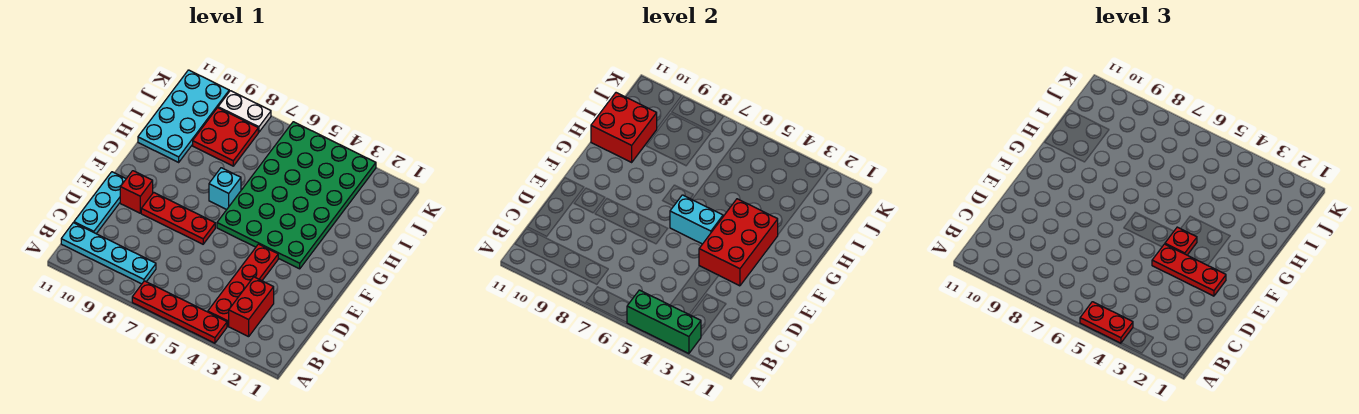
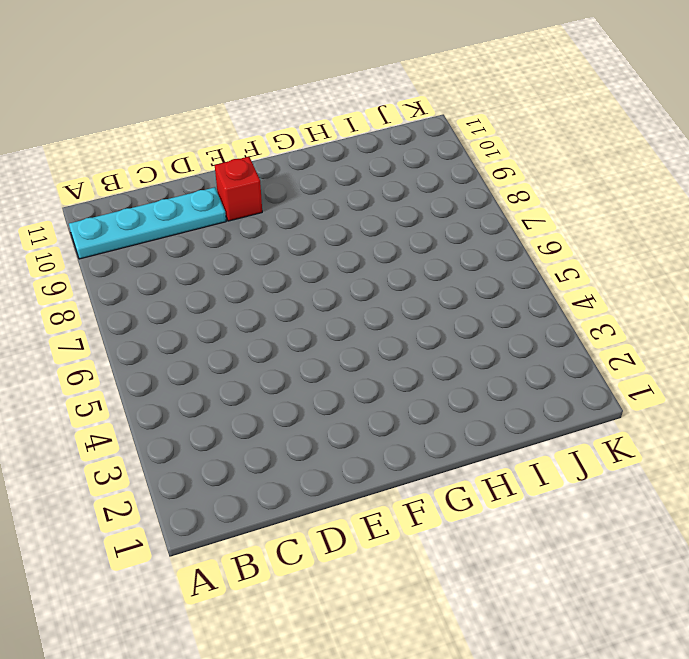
cyan 1x4 plate [69,187,226,259] -> cyan 1x4 plate turned to [61,223,156,284]
none -> red 1x4 plate [132,281,227,343]
none -> red 1x2 brick [229,277,274,337]
none -> red 1x4 plate [208,244,278,326]

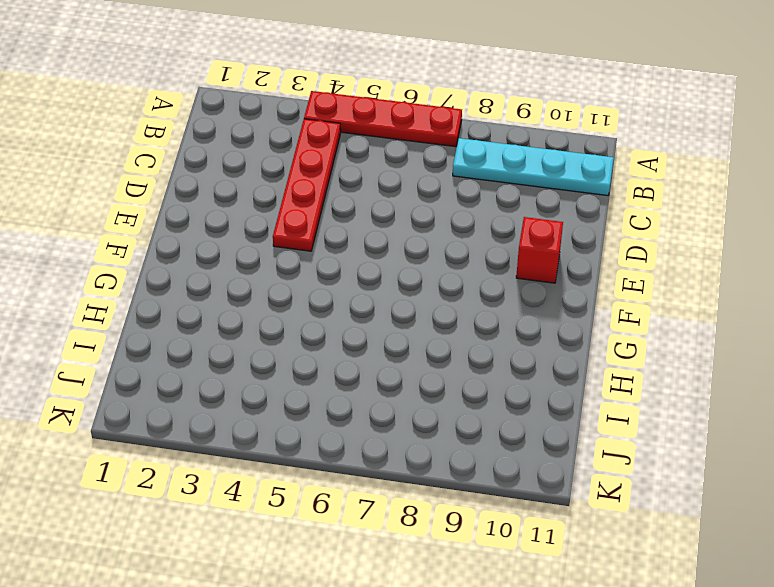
none -> red 1x2 brick [229,277,274,337]
none -> cyan 1x3 plate [74,172,126,234]
none -> red 1x3 plate [141,193,215,244]

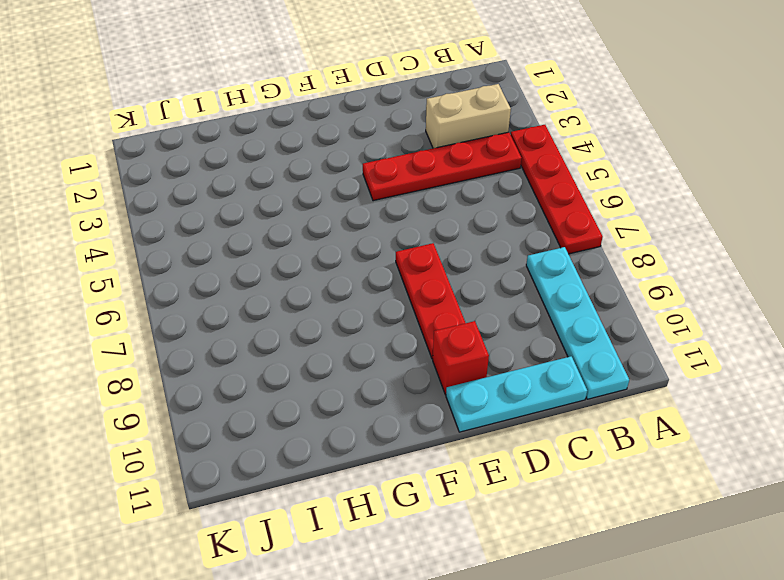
tan 1x2 brick [426,84,511,148] -> red 1x2 brick [229,277,274,337]
none -> green 4x6 plate [217,122,376,269]
none -> cyan 1x1 brick [209,168,241,210]
none -> cyan 2x4 plate [138,70,229,162]

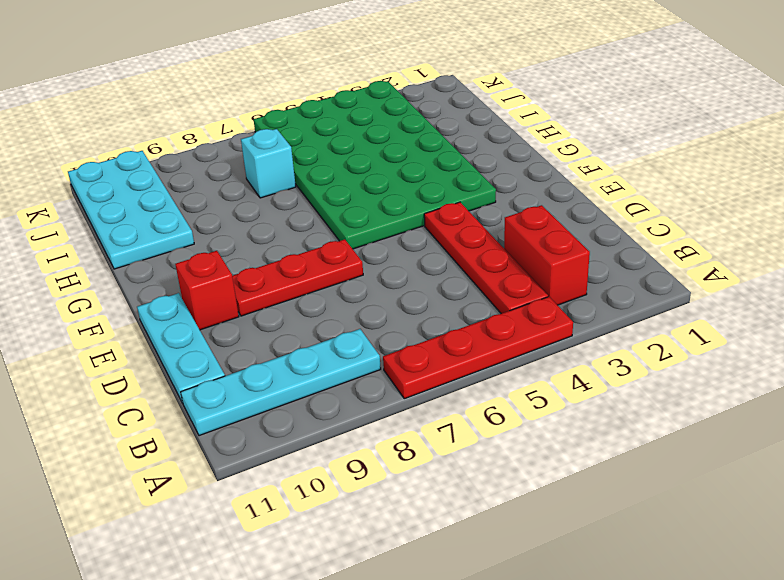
cyan 1x1 brick [241,129,296,198] -> cyan 1x1 brick moved to [209,168,241,210]
none -> red 2x2 plate [193,108,258,166]
none -> white 1x2 plate [218,91,271,132]
none -> green 1x3 brick [627,290,701,354]

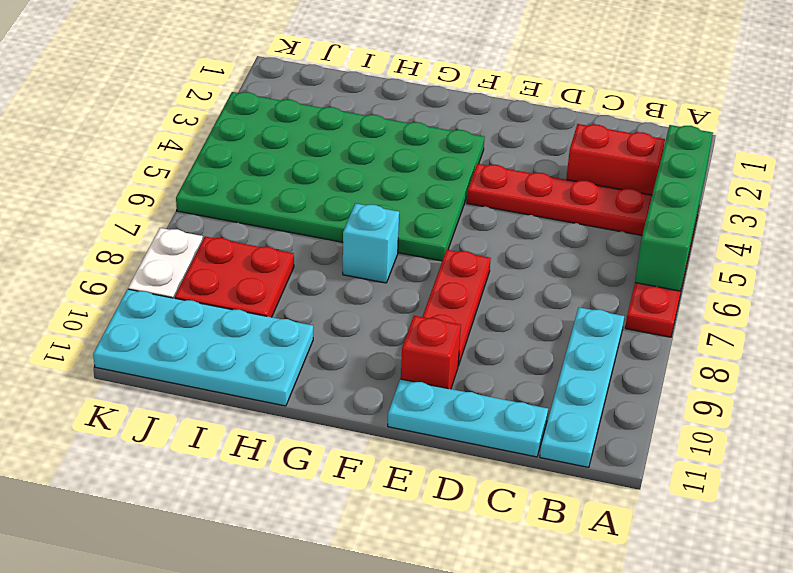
green 1x4 brick [635,125,713,291] -> green 1x3 brick [627,290,701,354]
none -> red 2x3 brick [699,199,778,286]
none -> cyan 1x2 brick [670,195,723,244]
none -> red 2x2 brick [591,93,657,162]

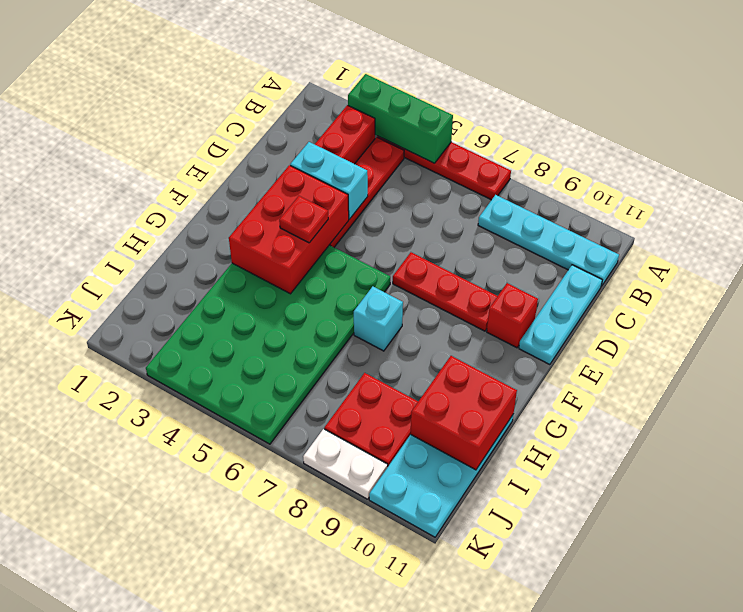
cyan 1x2 brick [290,142,368,219] -> cyan 1x2 brick moved to [670,195,723,244]
none -> red 1x2 plate [1080,302,1133,343]
none -> red 1x3 plate [1152,244,1226,296]

